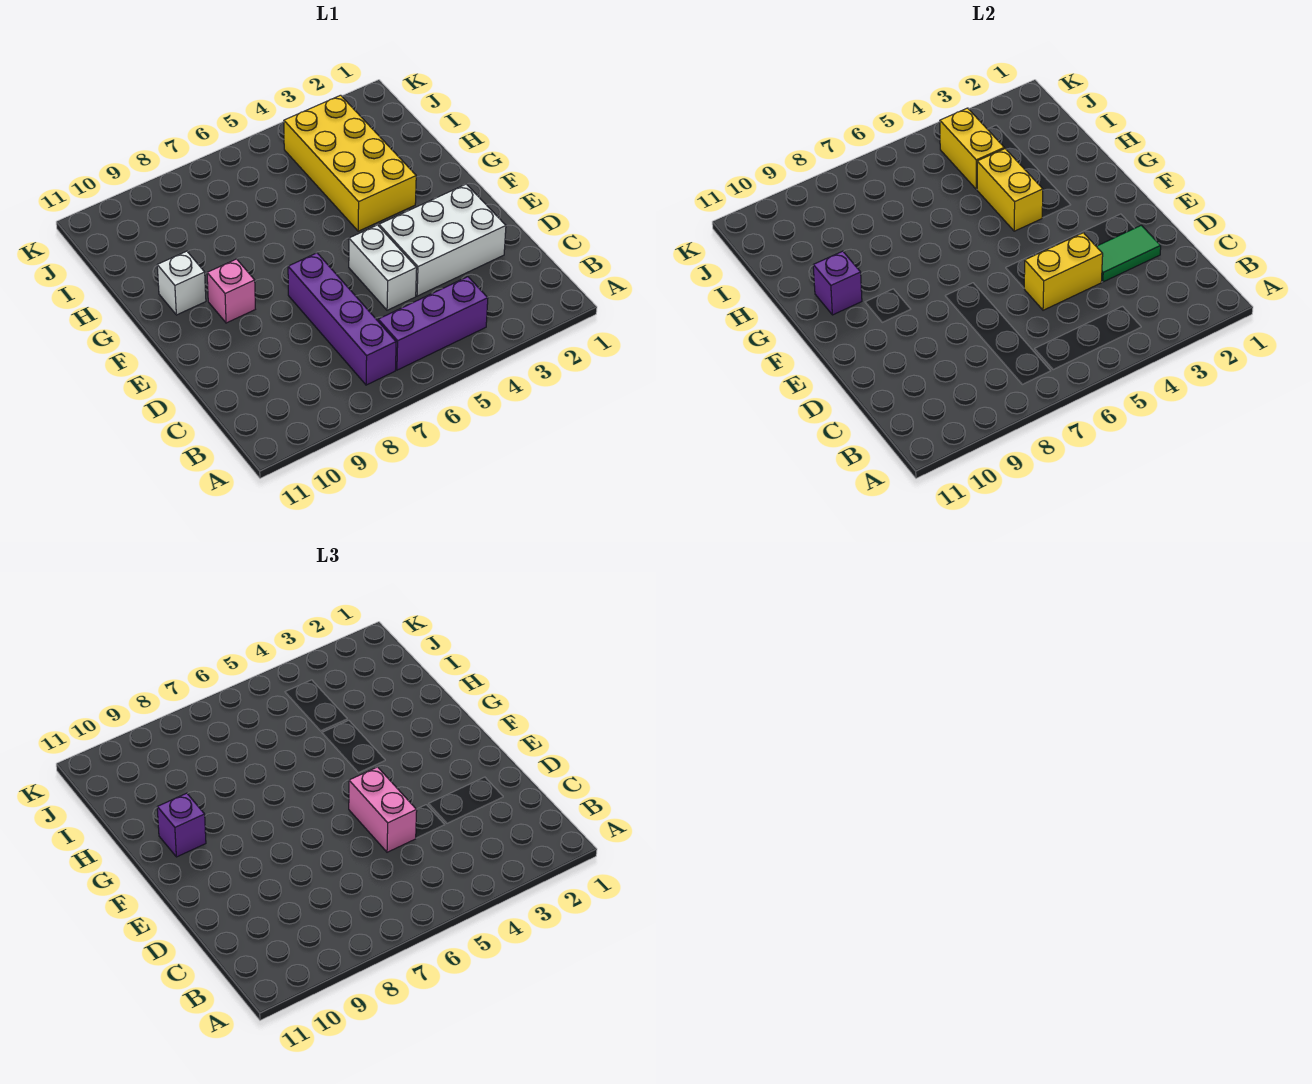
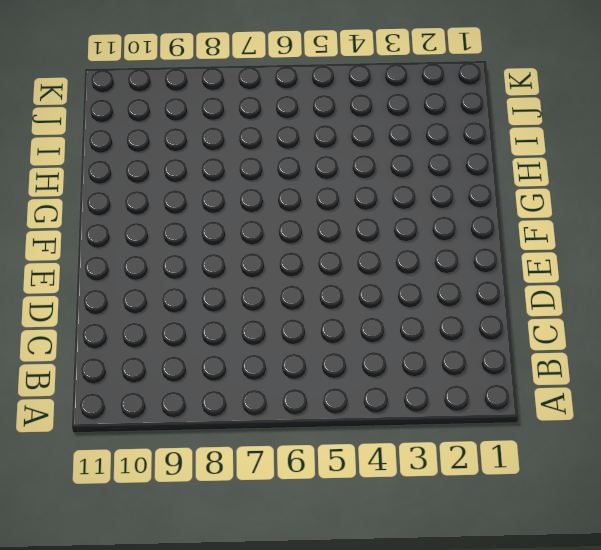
none -> purple 1x3 brick [378,277,488,370]
none -> purple 1x4 brick [288,253,396,385]
none -> white 2x3 brick [379,184,506,296]

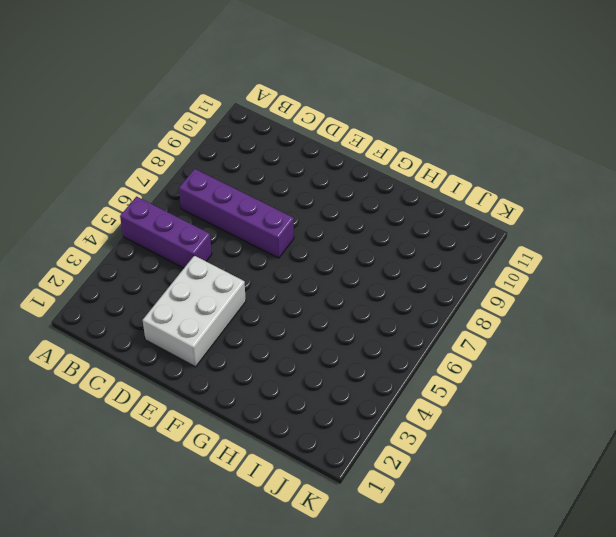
purple 1x3 brick [120,197,212,268] -> purple 1x3 brick turned to [378,277,488,370]
none -> white 1x2 brick [349,225,417,310]
none -> pink 1x1 brick [207,259,255,323]
none -> yellow 2x4 brick [284,95,416,231]

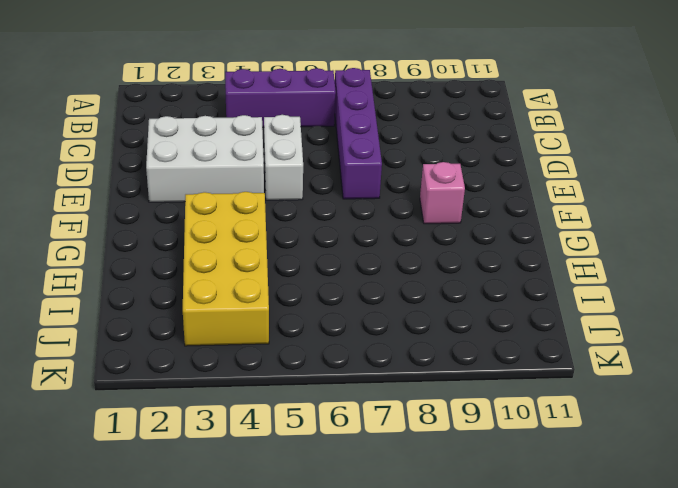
none -> white 1x1 brick [157,251,206,315]
none -> green 1x2 tile [1096,225,1161,282]
none -> yellow 1x2 brick [1024,233,1103,310]

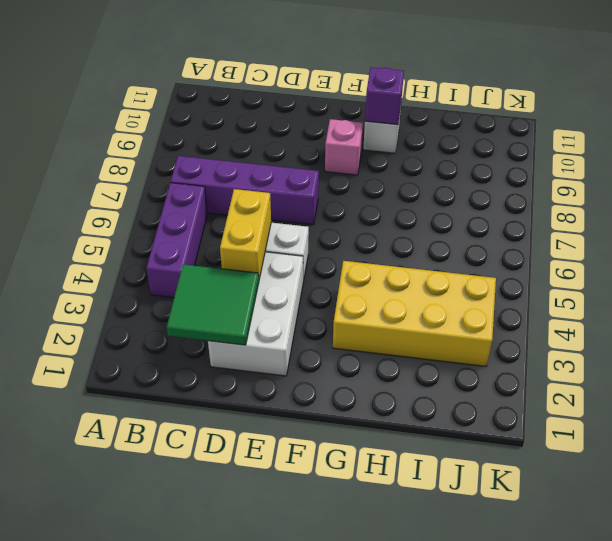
green 2x2 tile [167,264,259,345] -> green 1x2 tile [1096,225,1161,282]
none -> yellow 1x2 brick [977,149,1043,231]
none -> yellow 1x2 brick [940,108,1004,189]
none -> pink 1x2 brick [349,767,417,852]

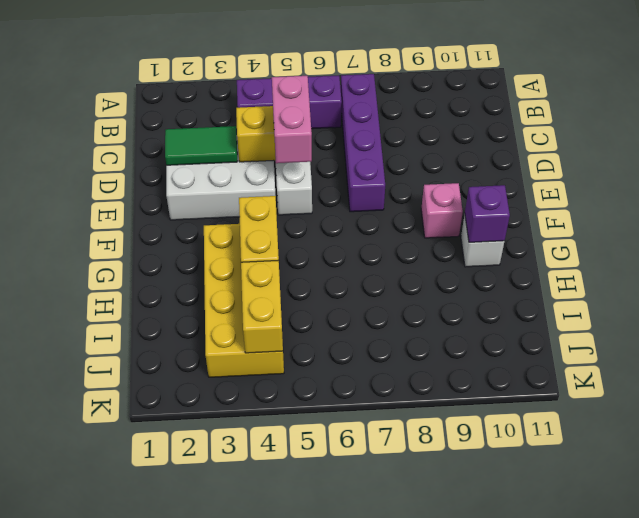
none -> purple 1x1 brick [157,793,206,857]

